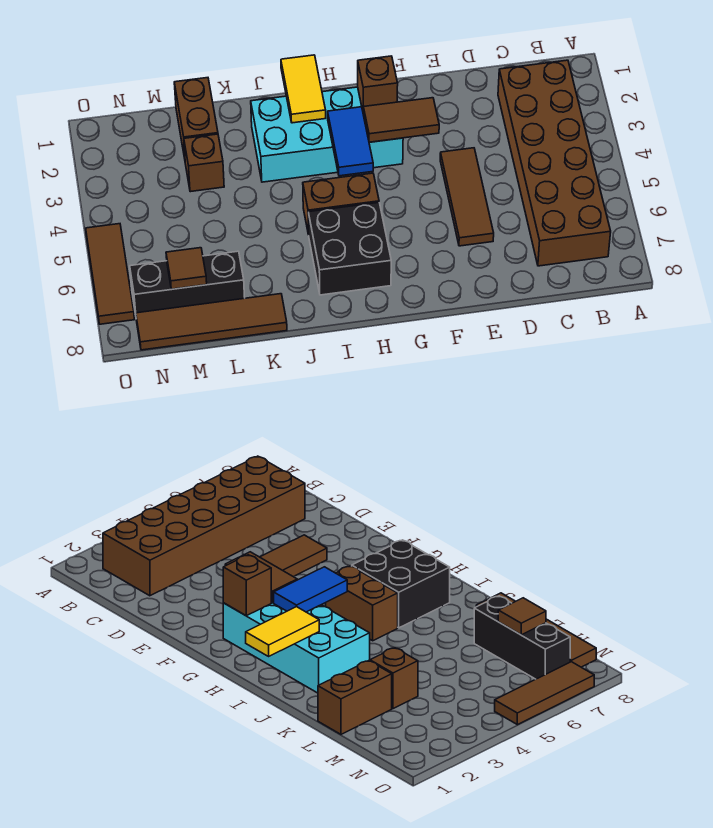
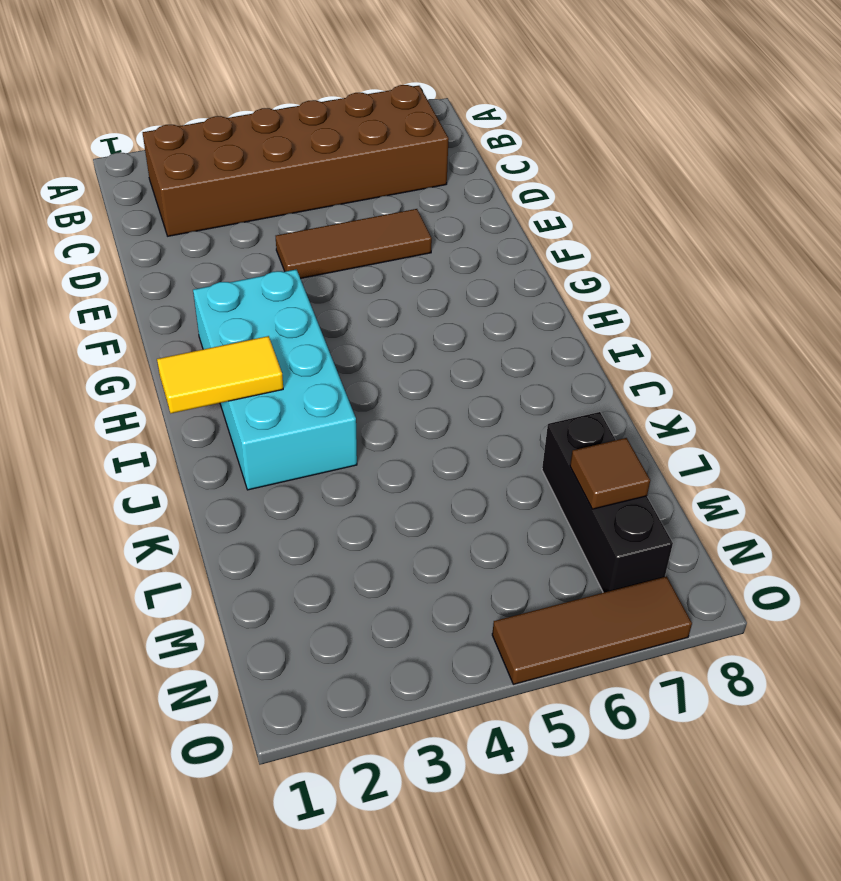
none -> brown 1x2 brick [303,173,379,235]
none -> black 2x2 brick [308,202,391,295]
none -> brown 1x4 tile [136,294,287,350]

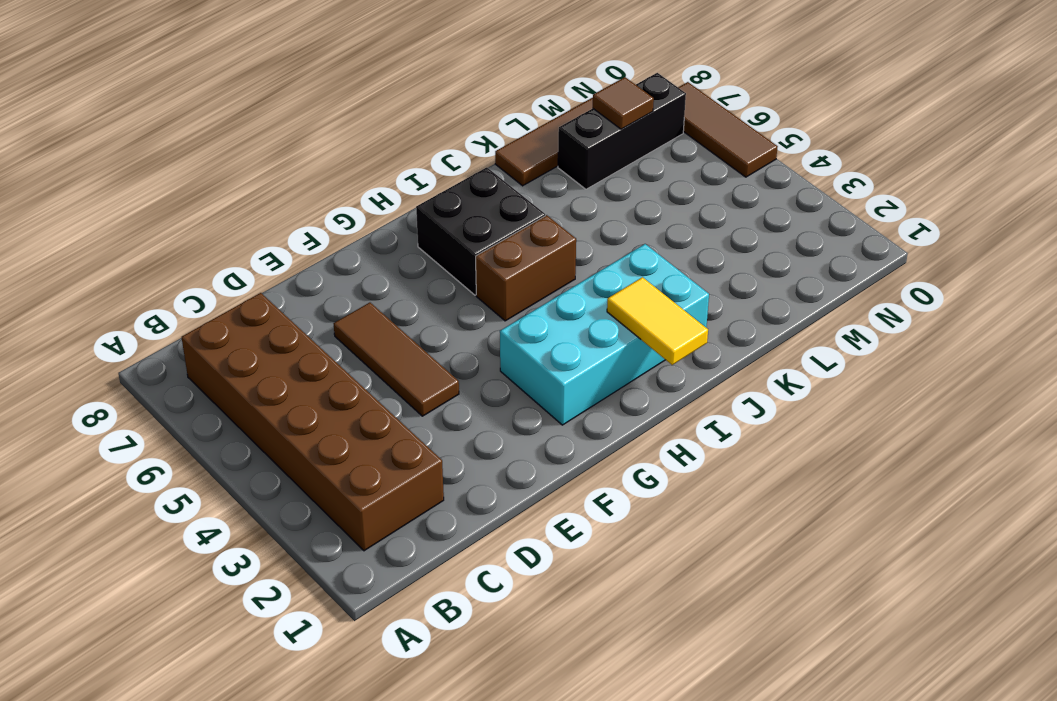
none -> brown 1x2 brick [174,78,218,158]
none -> brown 1x1 brick [184,134,224,192]
none -> brown 1x2 tile [363,98,439,142]

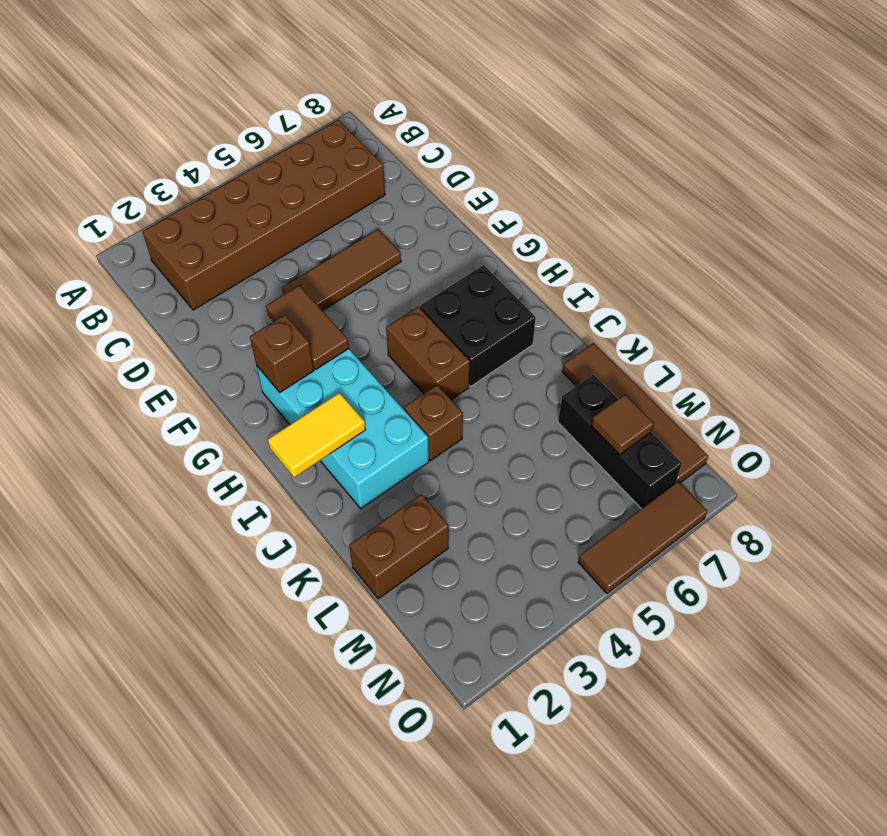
brown 1x1 brick [404,385,463,461] -> brown 1x1 brick moved to [184,134,224,192]
none -> blue 1x2 tile [328,107,373,176]

